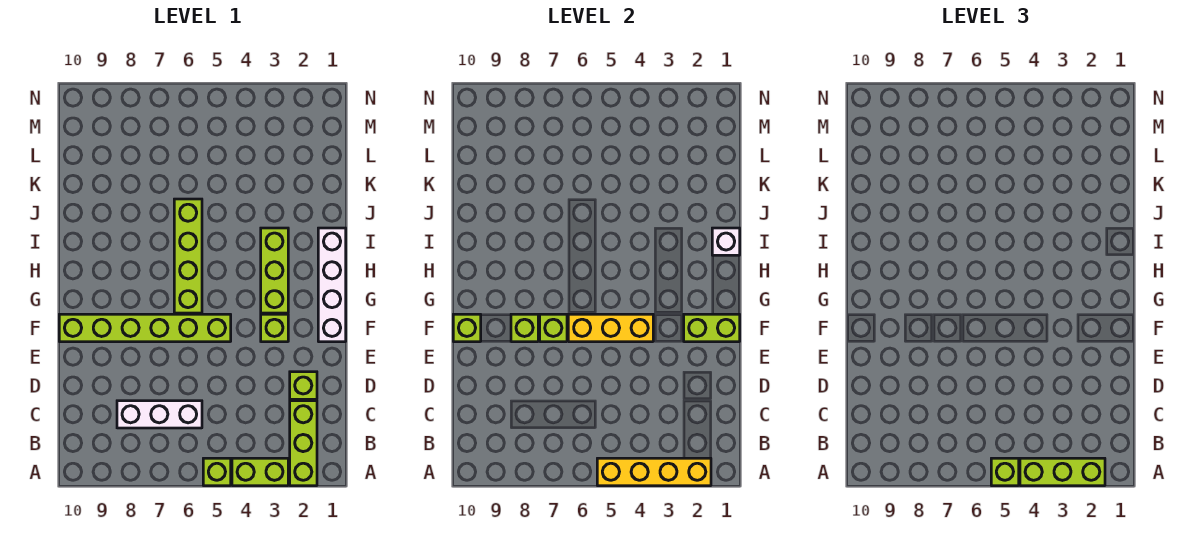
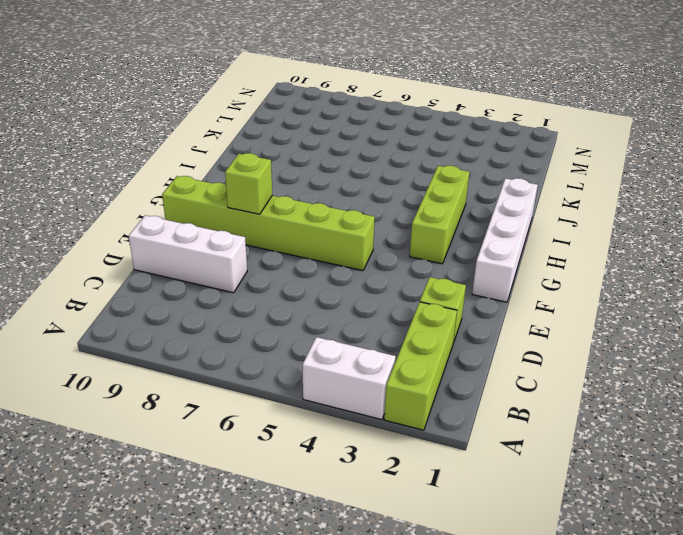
white 1x2 brick [302,337,396,420] -> lime 1x2 brick [232,458,288,486]
white 1x3 brick [129,215,247,293] -> white 1x3 brick moved to [117,401,202,428]
none -> lime 1x1 brick [203,458,231,486]
none -> lime 1x1 brick [261,314,288,342]
none -> lime 1x4 brick [174,199,202,313]

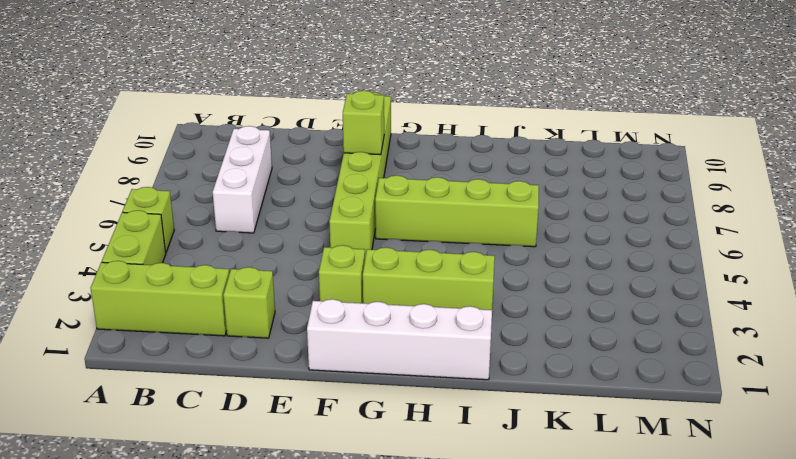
none -> yellow 1x4 brick [597,458,711,486]
none -> lime 1x2 brick [684,314,740,342]
none -> yellow 1x3 brick [568,314,653,342]

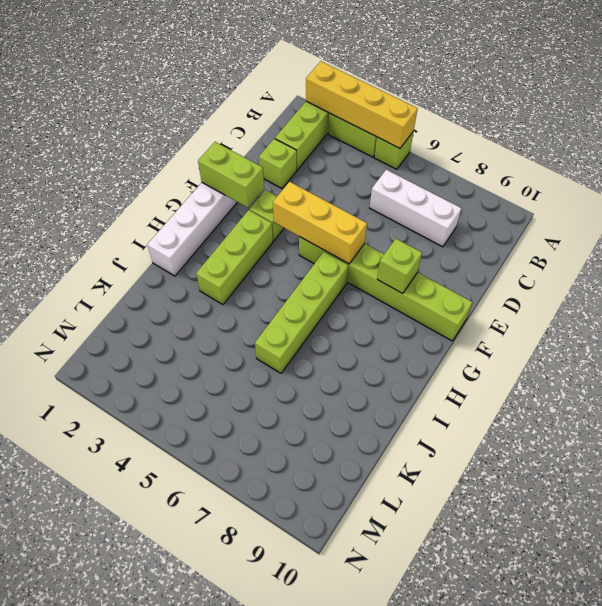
none -> lime 1x1 brick [540,314,567,342]
none -> lime 1x1 brick [453,314,481,342]
none -> white 1x1 brick [712,228,740,255]

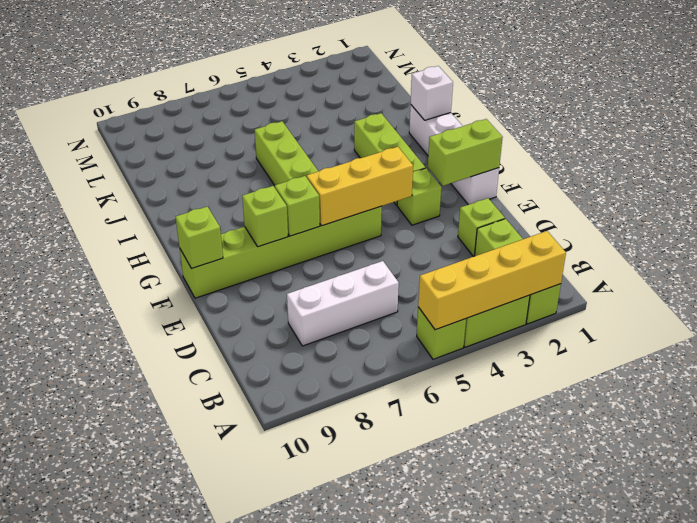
none -> lime 1x3 brick [1020,458,1105,486]
none -> lime 1x1 brick [991,458,1019,486]

